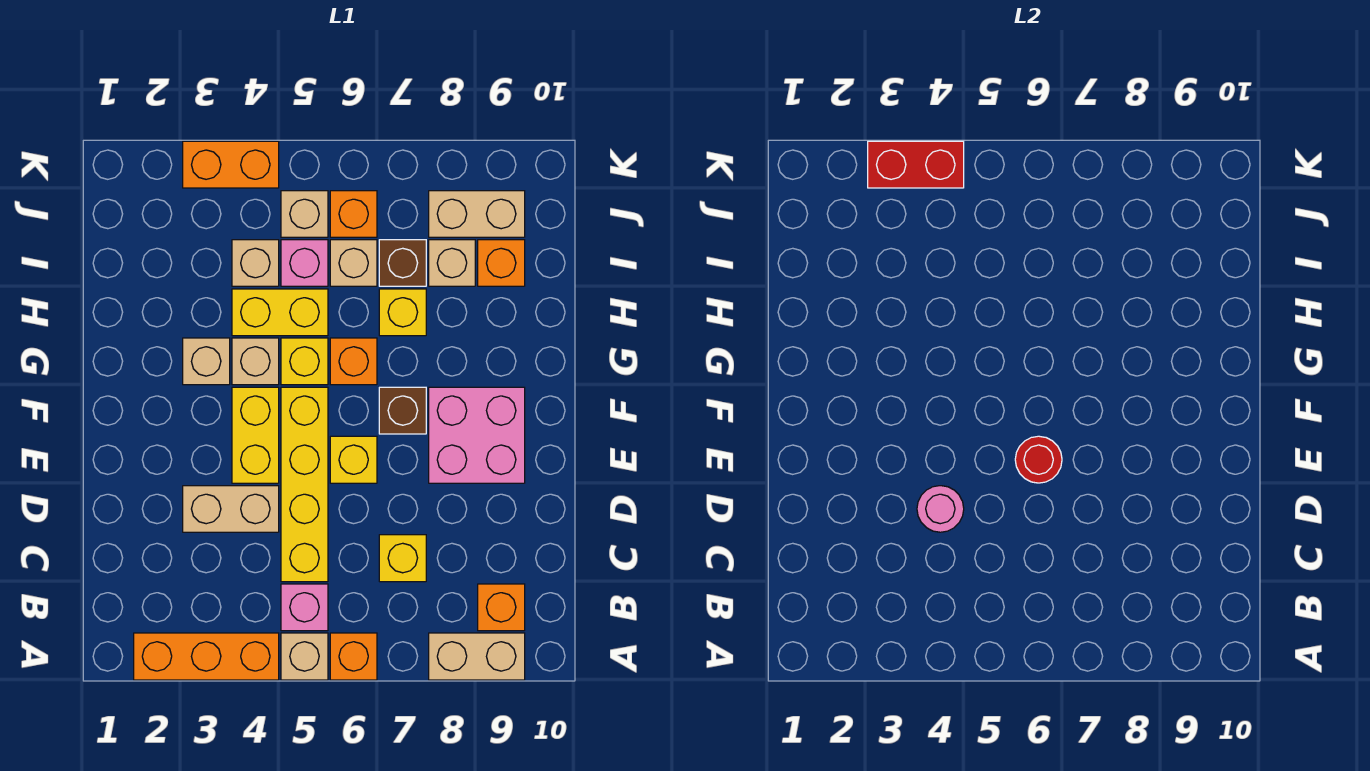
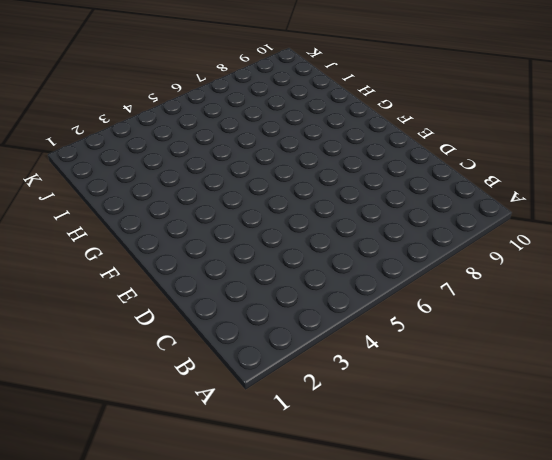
none -> orange 1x3 brick [134,633,279,680]
none -> tan 1x1 brick [281,633,328,680]
none -> orange 1x1 brick [330,633,377,680]
none -> tan 1x2 brick [429,633,525,680]

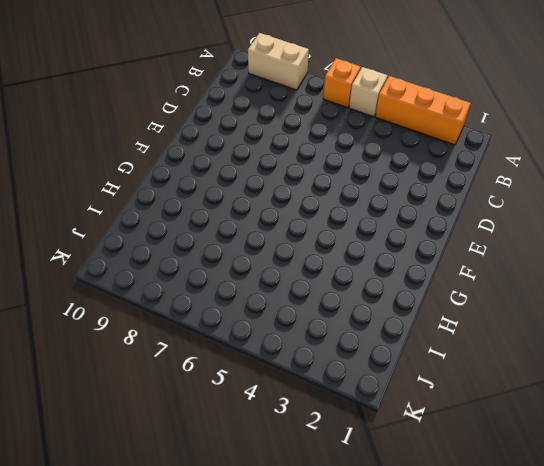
none -> pink 1x1 brick [281,584,328,631]
none -> orange 1x1 brick [478,584,525,631]
none -> yellow 1x4 brick [281,387,328,582]
none -> yellow 1x1 brick [379,535,426,582]

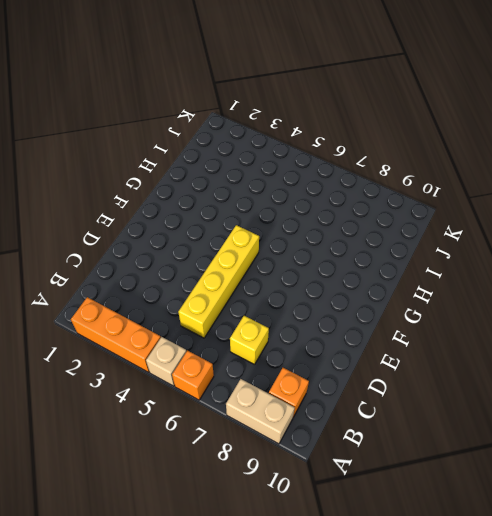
none -> pink 1x1 brick [281,584,328,631]
none -> tan 1x2 brick [183,486,279,532]
none -> yellow 1x2 brick [232,387,279,483]
none -> yellow 1x1 brick [330,436,377,483]

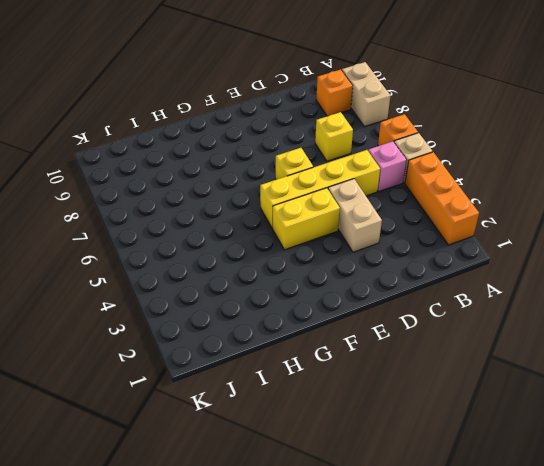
none -> pink 2x2 brick [429,387,525,483]
none -> brown 1x1 brick [379,387,426,434]
none -> tan 1x1 brick [183,338,230,385]
none -> tan 1x1 brick [232,338,279,385]

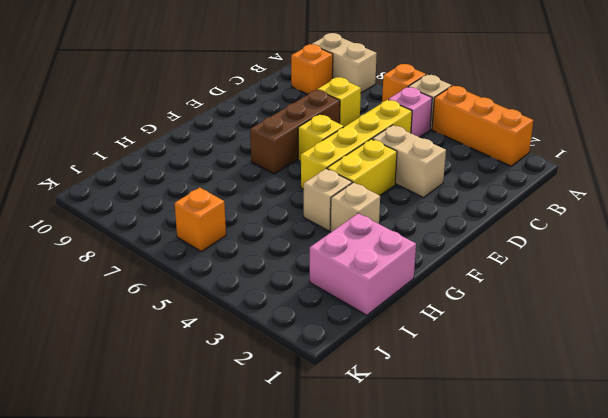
brown 1x3 brick [250,90,340,174] -> brown 1x1 brick [379,387,426,434]
pink 2x2 brick [310,213,416,315] -> pink 2x2 brick moved to [429,387,525,483]
none -> yellow 1x1 brick [281,338,328,385]
none -> orange 1x1 brick [330,338,377,385]
none -> yellow 1x2 brick [232,289,328,336]
none -> yellow 1x1 brick [379,289,426,336]

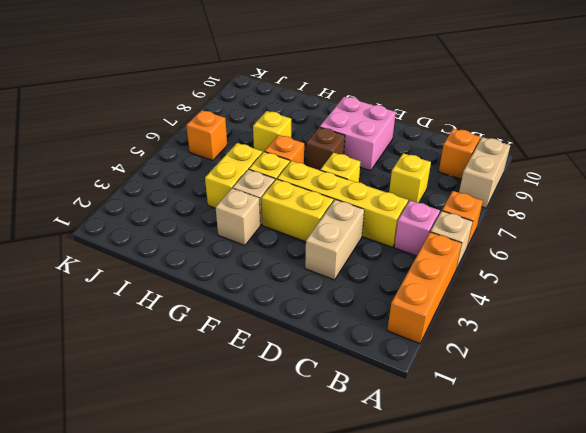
none -> tan 1x1 brick [232,240,279,286]
none -> pink 1x1 brick [281,240,328,286]
none -> tan 1x1 brick [330,240,377,286]
none -> brown 1x1 brick [379,240,426,286]

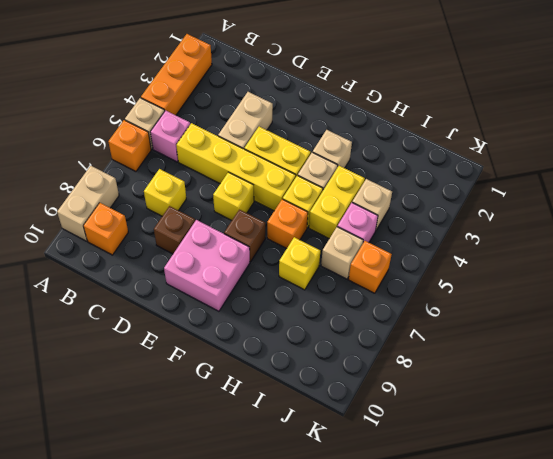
brown 1x1 brick [154,206,195,254] -> brown 1x1 brick moved to [379,240,426,286]
none -> tan 1x1 brick [429,240,475,286]
none -> orange 1x1 brick [478,240,525,286]
none -> tan 1x1 brick [281,191,328,237]
none -> tan 1x2 brick [429,191,525,237]

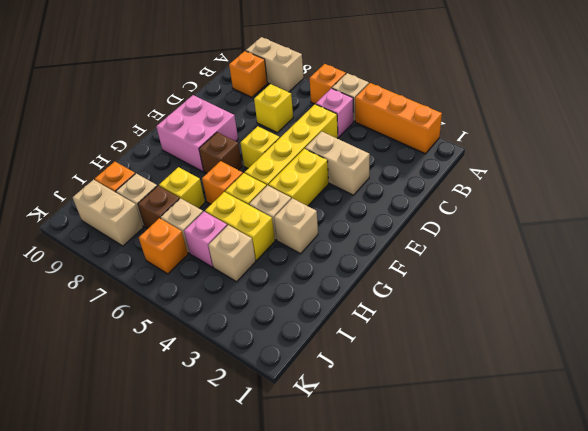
none -> tan 1x1 brick [281,191,328,237]
none -> orange 1x2 brick [183,141,279,188]
none -> pink 1x1 round brick [917,486,964,532]
none -> red 1x1 round brick [1015,436,1062,483]

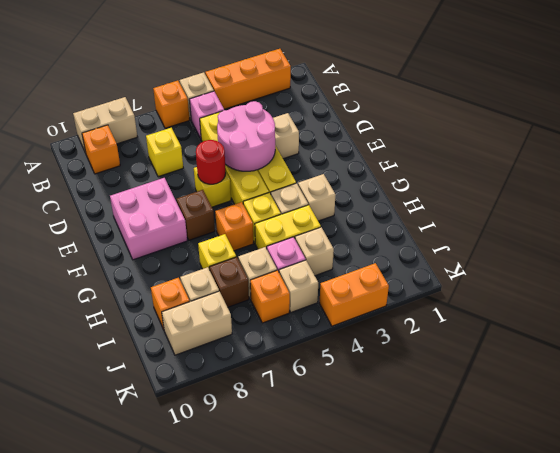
pink 2x2 round brick [217,101,275,171] -> pink 1x1 round brick [917,486,964,532]
none -> red 1x2 brick [868,141,964,188]

